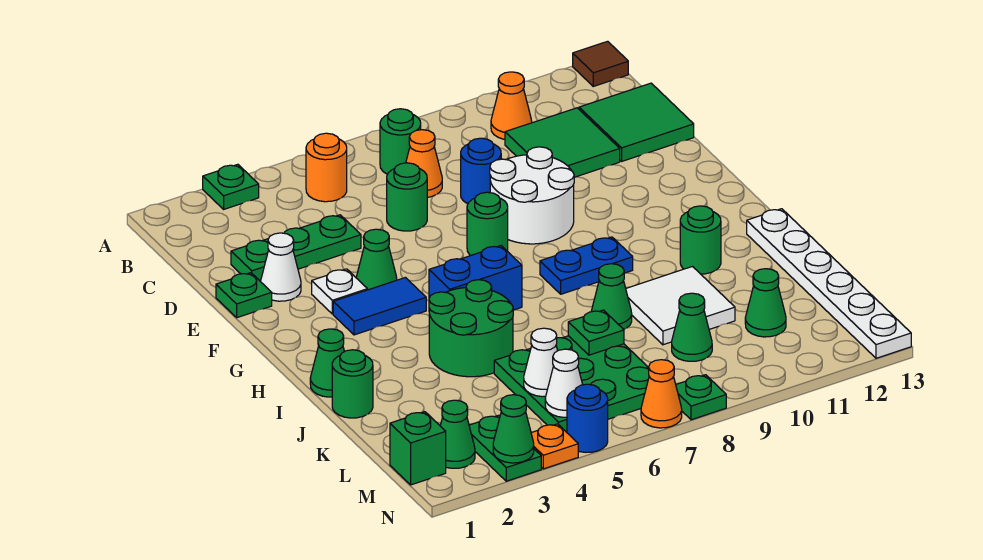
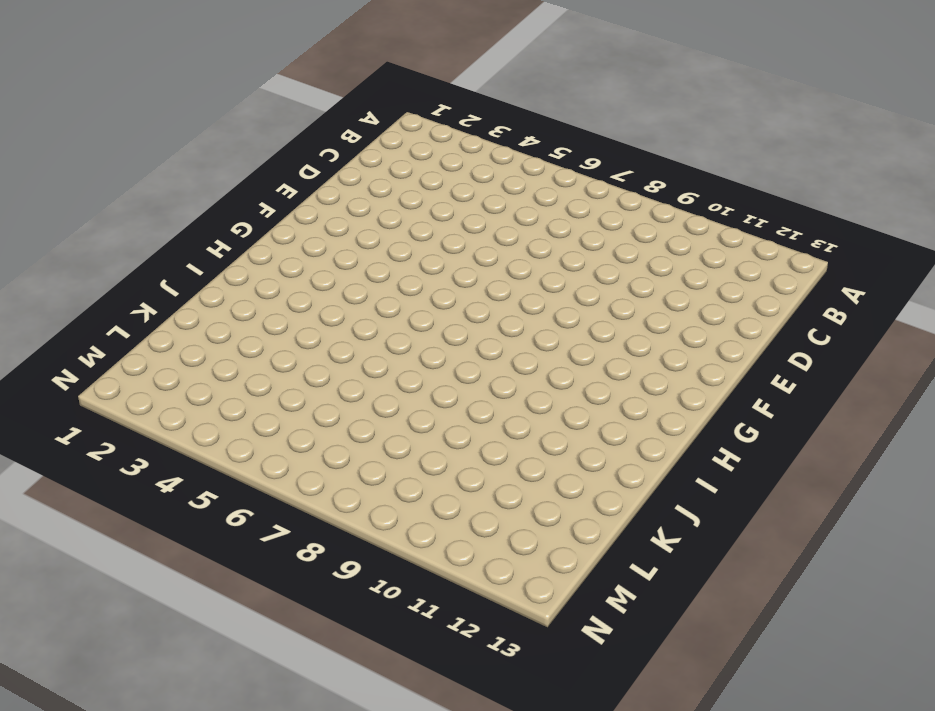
none -> green 1x1 plate [203,164,259,209]
none -> brown 1x1 tile [573,41,628,86]
none -> orange 1x1 round brick [306,133,347,202]
none -> green 1x1 round brick [380,109,421,174]

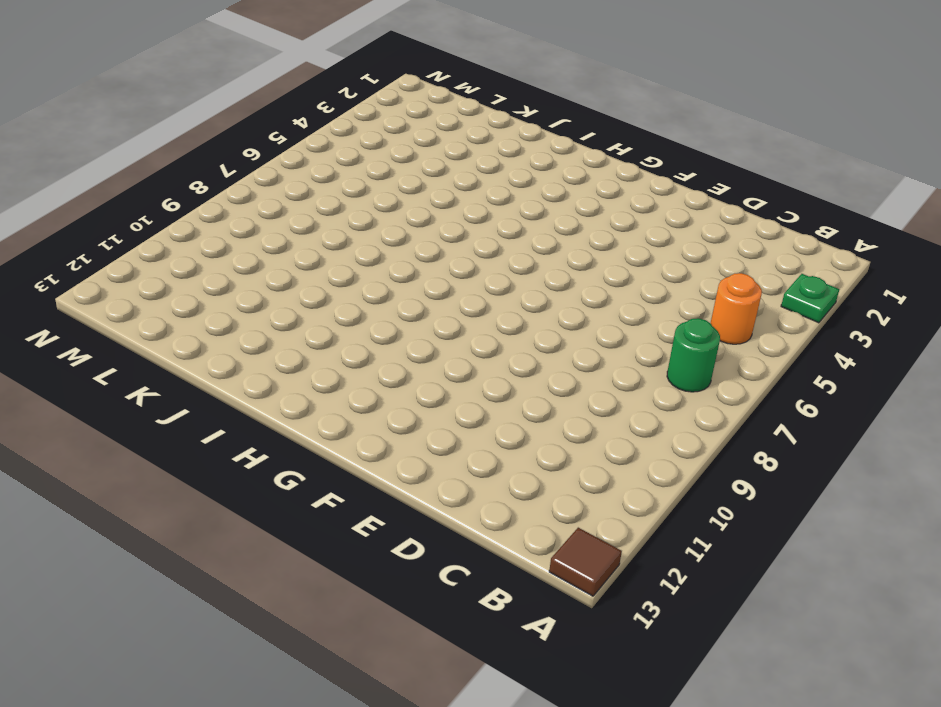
none -> orange 1x1 cone [491,72,532,139]
none -> orange 1x1 cone [406,130,442,198]
none -> green 2x2 tile [505,108,620,177]
none -> green 2x2 tile [579,83,694,161]

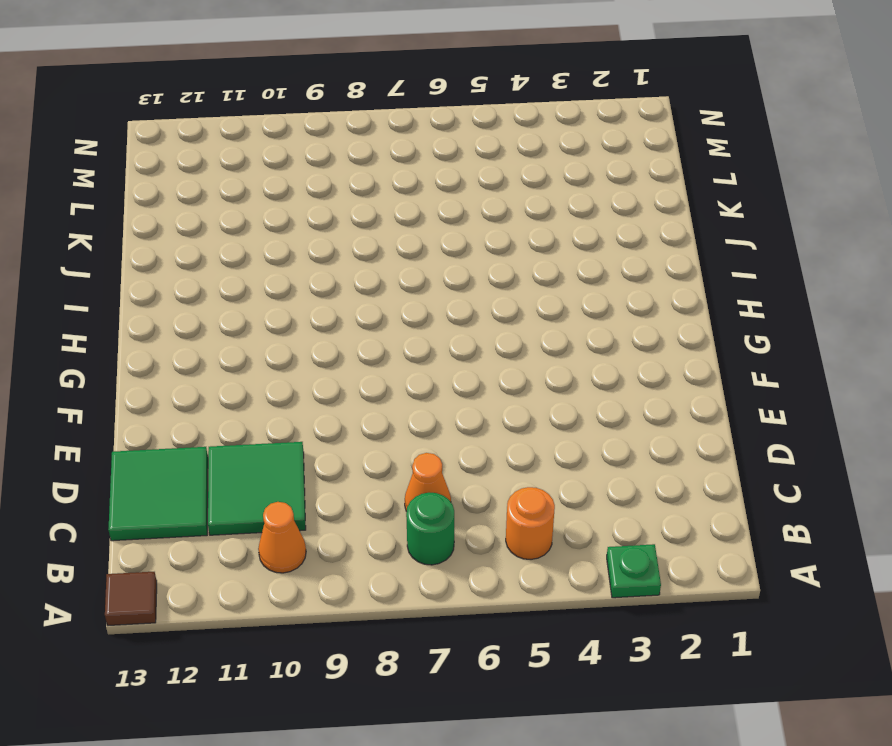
none -> green 1x3 plate [231,215,361,281]
none -> green 1x1 round brick [387,163,427,231]
none -> blue 1x1 round brick [461,138,501,204]
none -> green 1x1 plate [216,273,272,318]

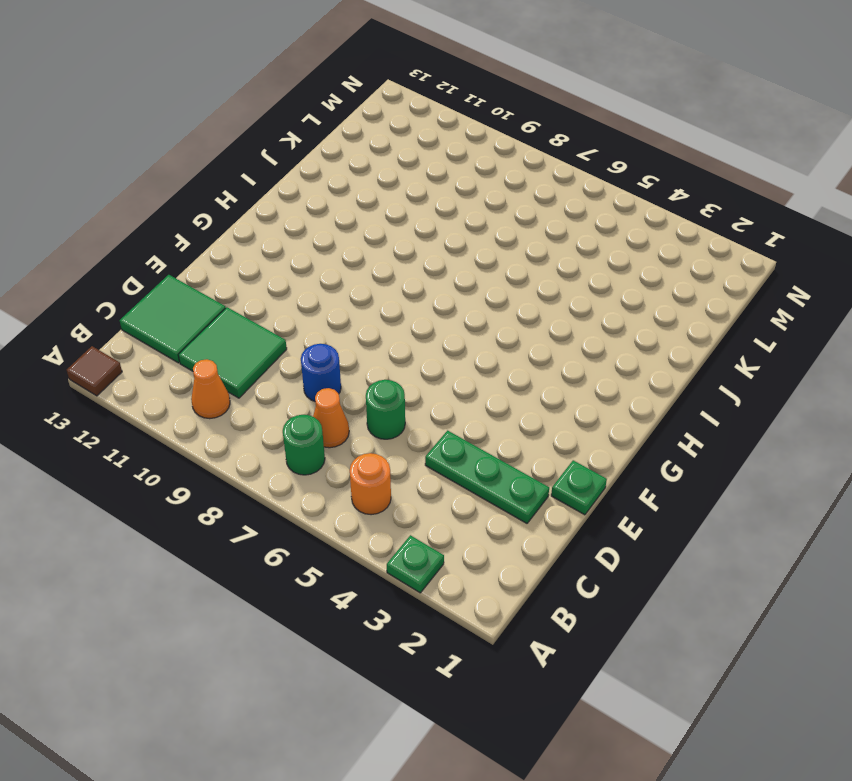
none -> white 1x1 cone [260,233,301,301]
none -> white 2x2 round brick [490,147,574,244]
none -> white 1x1 plate [312,269,367,314]
none -> green 1x1 cone [356,229,397,290]

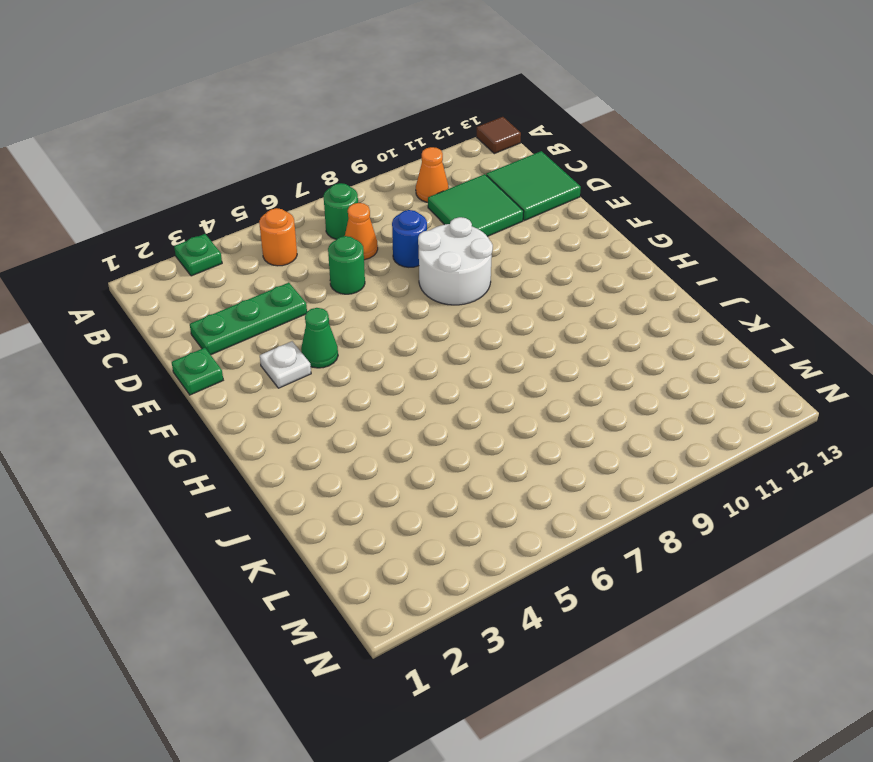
none -> white 1x1 cone [260,233,301,301]
none -> green 1x1 round brick [467,192,508,256]
none -> blue 1x2 tile [333,278,426,335]
none -> blue 1x2 brick [429,246,522,310]

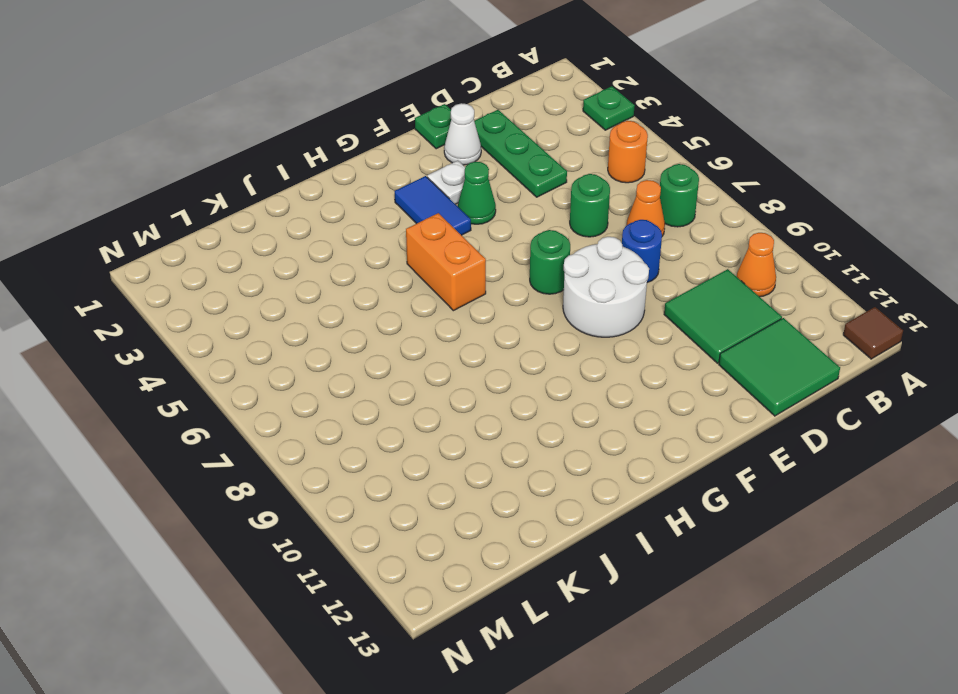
orange 1x2 brick [406,213,486,311] -> blue 1x2 brick [429,246,522,310]
none -> blue 1x2 plate [540,237,633,294]
none -> green 1x1 cone [310,329,344,397]
none -> green 2x2 round brick [429,280,513,377]
none -> green 1x1 round brick [680,206,721,274]

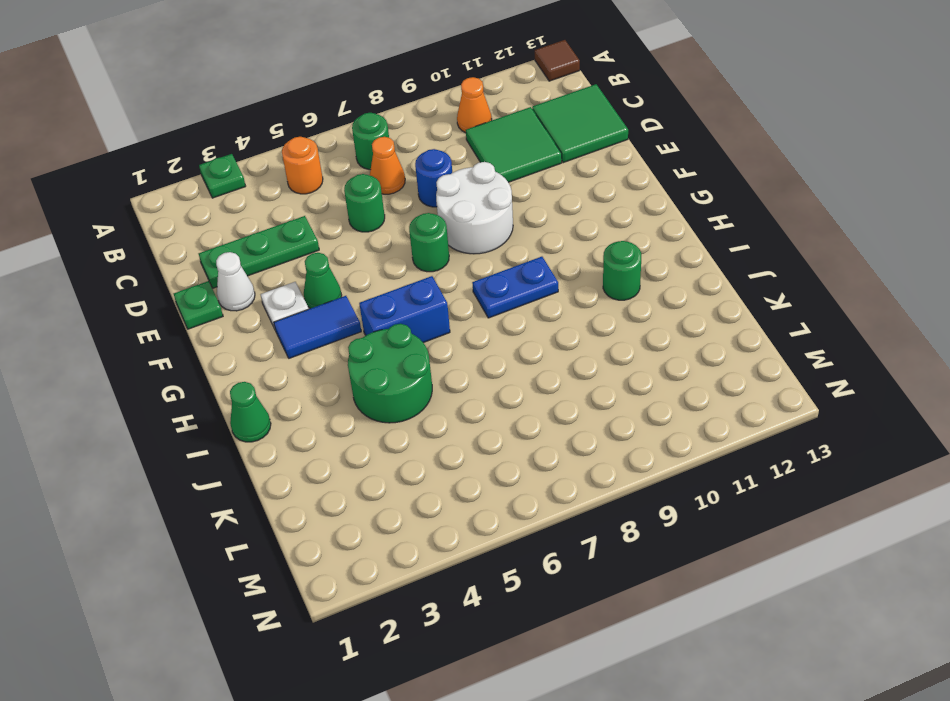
none -> white 1x6 plate [747,209,911,358]
none -> green 1x1 round brick [332,350,373,418]
none -> green 1x1 cone [591,264,632,329]
none -> white 2x2 tile [626,267,735,345]

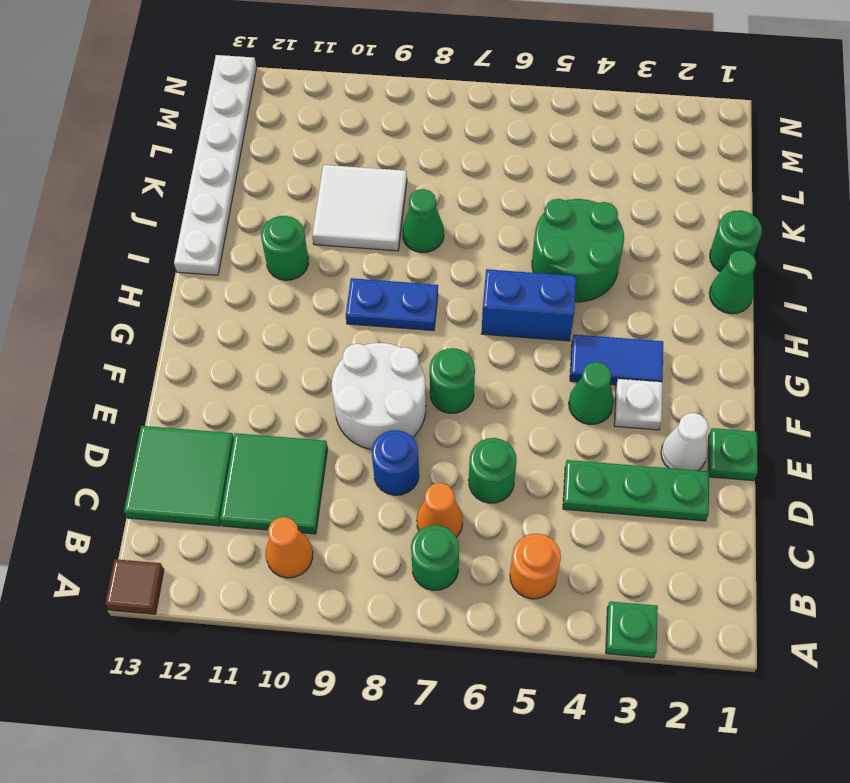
none -> green 3x3 plate [494,336,649,432]
none -> green 1x1 cone [672,293,712,361]
none -> green 1x1 cone [745,269,786,337]
none -> green 1x1 brick [390,412,446,485]

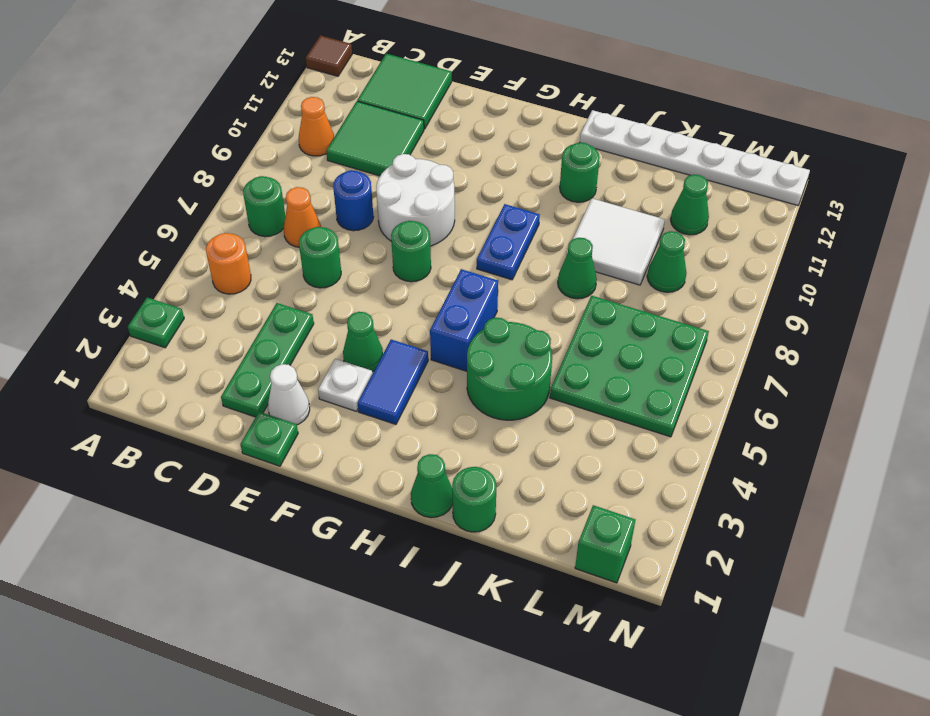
none -> green 1x1 cone [440,400,475,468]
none -> green 1x2 plate [469,415,541,481]
none -> orange 1x1 plate [531,424,578,469]
none -> blue 1x1 round brick [567,384,608,452]

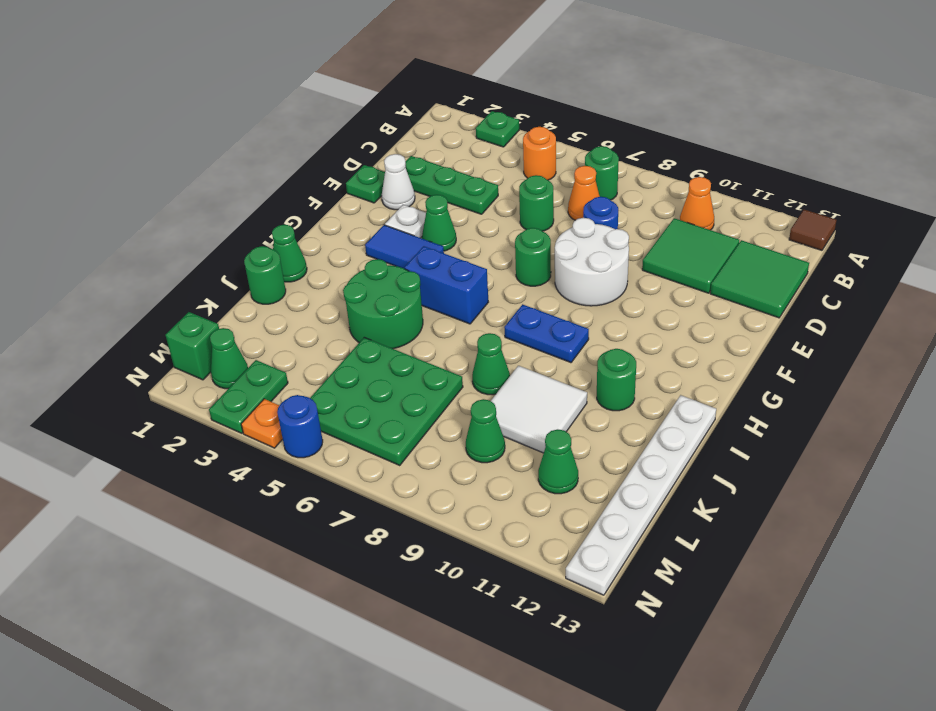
none -> orange 1x1 cone [641,360,682,428]
none -> green 1x1 plate [676,375,726,420]
none -> green 1x1 plate [568,310,624,355]
none -> white 1x1 cone [524,328,558,397]

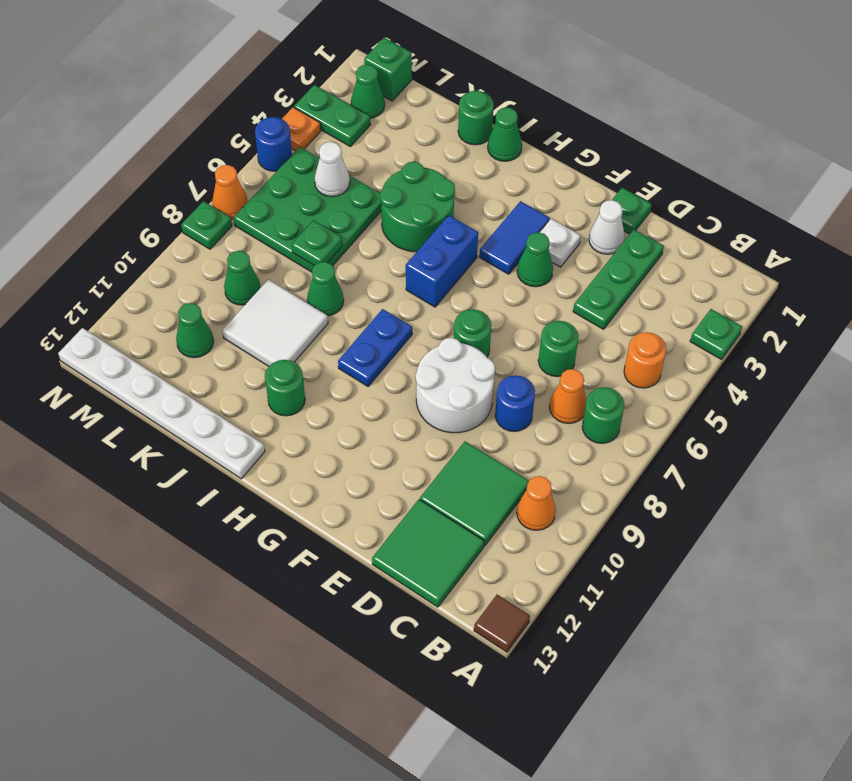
none -> white 1x1 cone [545,349,583,417]
none -> green 1x1 cone [493,395,534,463]

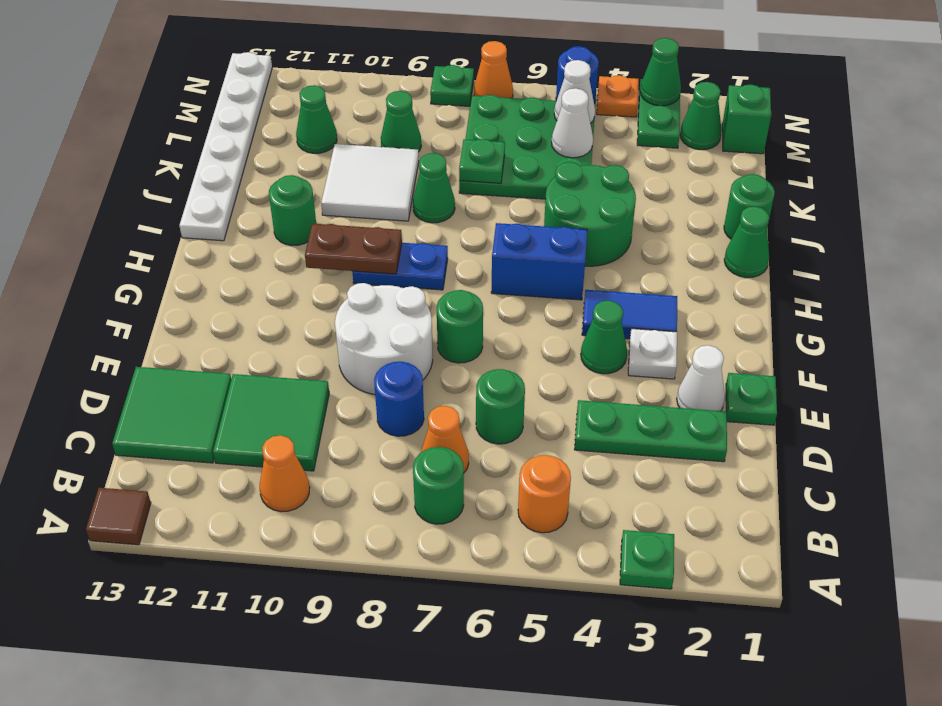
brown 1x2 plate [305,224,402,274] -> none

